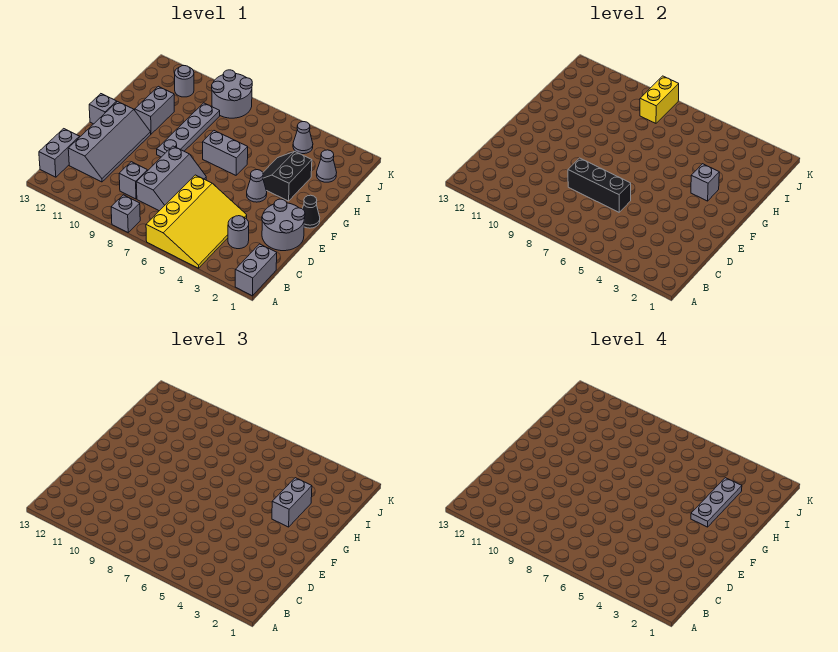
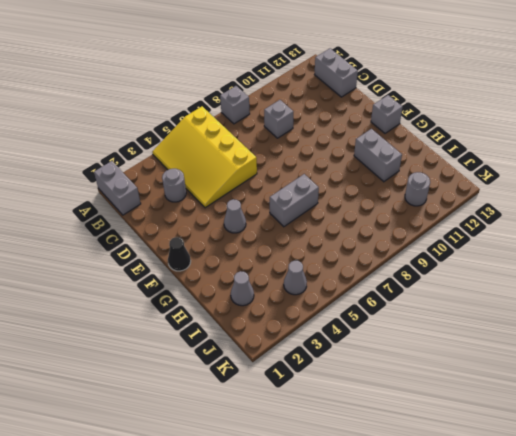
none -> grey 2x3 slope [136,146,206,211]
none -> grey 2x4 slope [68,102,151,182]
none -> grey 2x2 round brick [262,199,305,251]

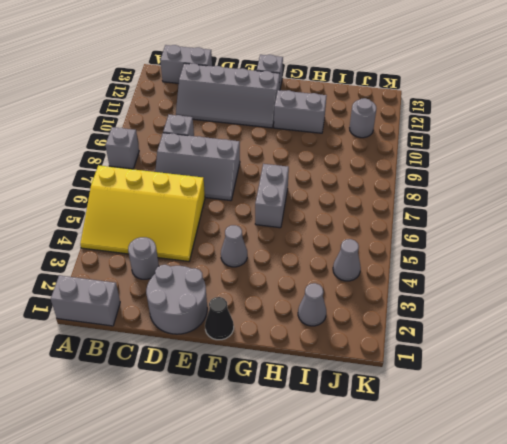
none -> grey 1x4 plate [157,103,220,157]
none -> black 2x2 slope [263,152,312,201]
none -> grey 2x2 round brick [212,70,252,118]

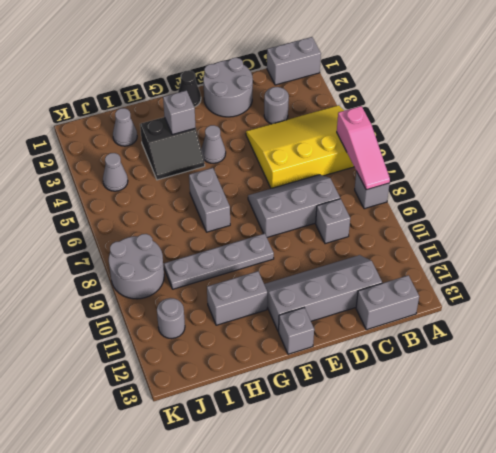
pink 1x3 slope [337,106,390,190] -> none
none -> black 1x3 brick [568,158,631,212]
none -> yellow 1x2 brick [640,76,679,123]
none -> grey 1x2 brick [272,478,312,527]

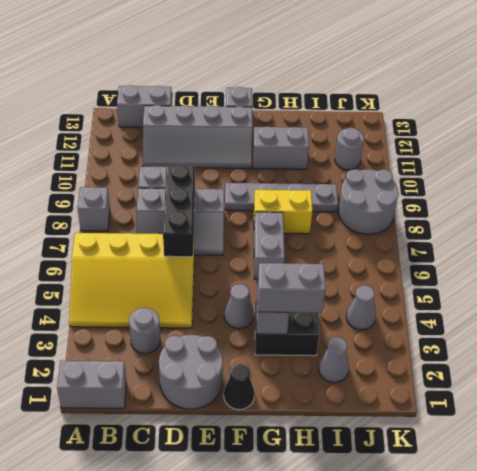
yellow 1x2 brick [254,190,313,234] -> yellow 1x2 brick moved to [640,76,679,123]
none -> grey 1x3 plate [691,478,742,527]

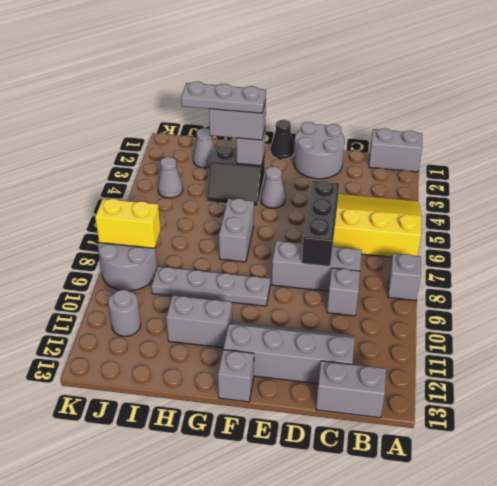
none -> grey 1x1 round brick [228,216,249,249]

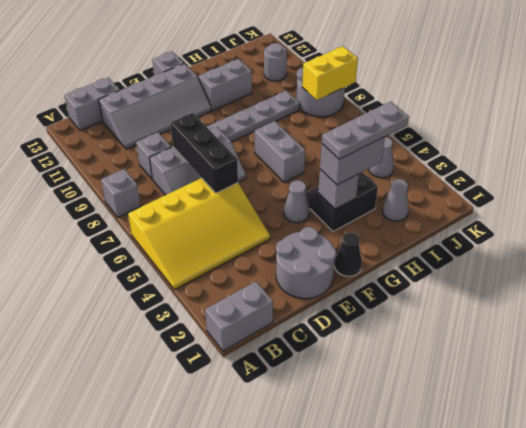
none -> grey 1x1 round brick [228,216,249,249]

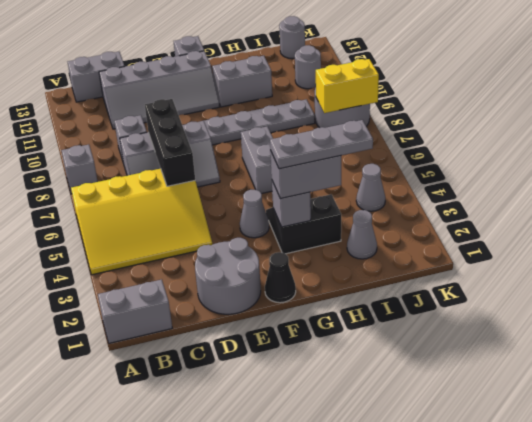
grey 1x1 round brick [279,16,305,59] -> grey 1x1 round brick moved to [228,216,249,249]

